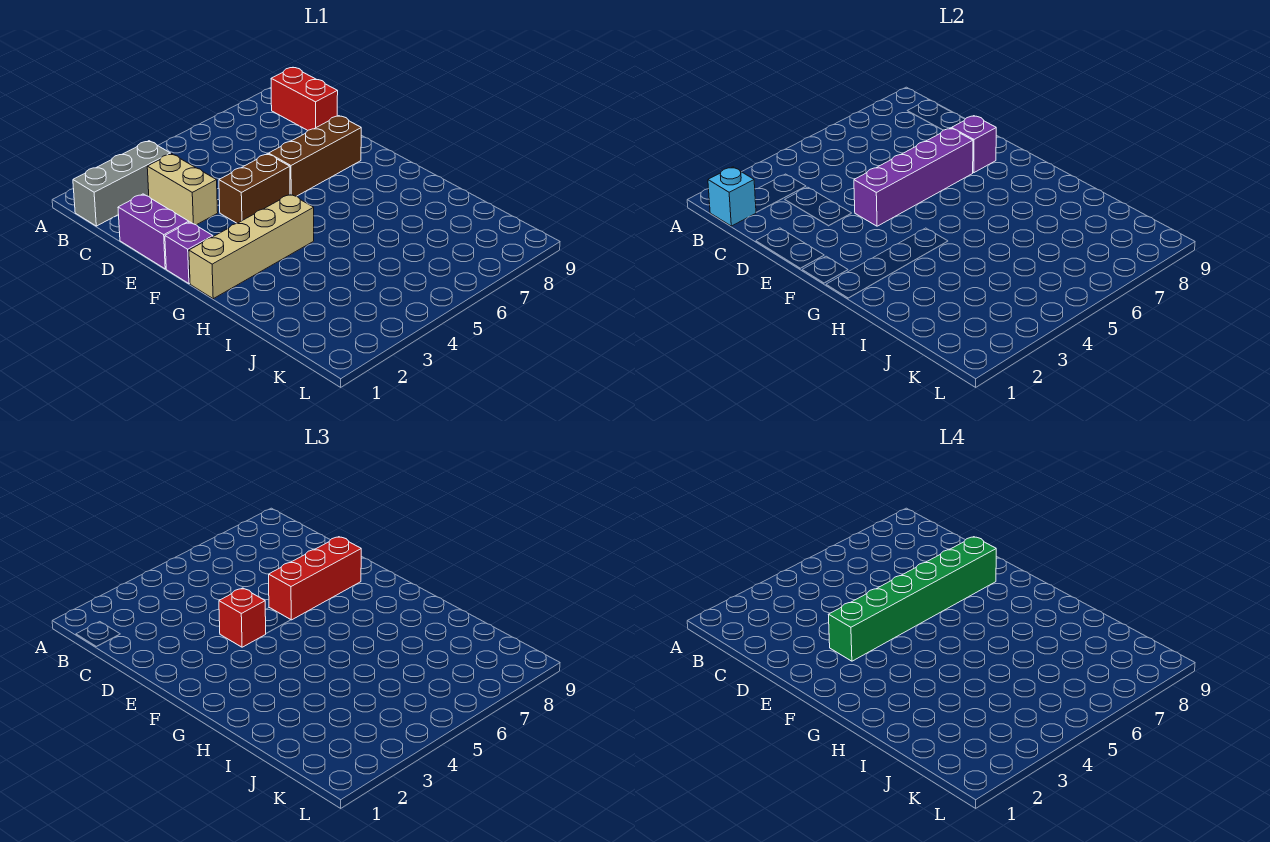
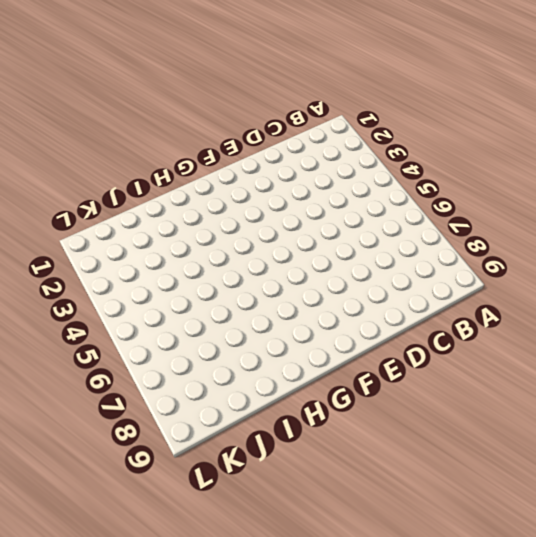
none -> grey 1x3 brick [73,141,170,226]
none -> red 1x2 brick [271,68,338,130]
none -> tan 1x2 brick [147,154,218,225]

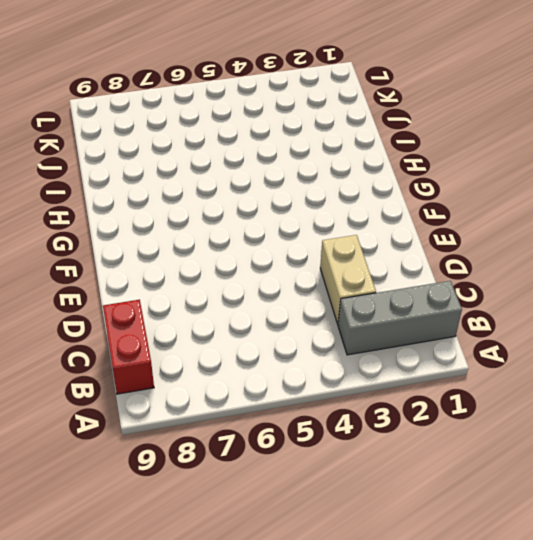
none -> purple 1x2 brick [118,194,189,269]
none -> brown 1x2 brick [219,154,290,223]
none -> brown 1x3 brick [269,116,361,196]

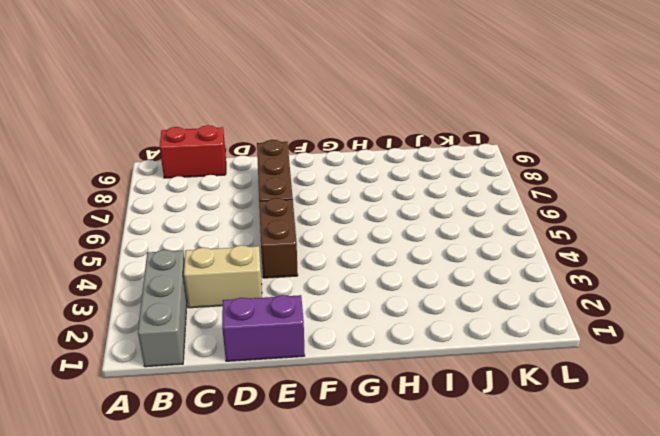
none -> purple 1x1 brick [165,222,213,284]
none -> tan 1x4 brick [189,194,314,299]
none -> cyan 1x1 brick [708,167,756,226]

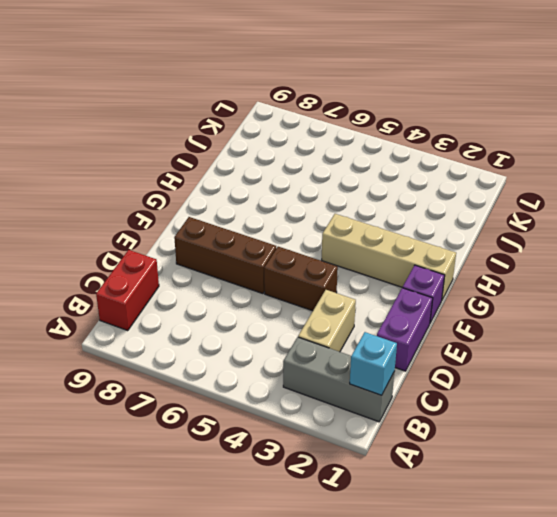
none -> purple 1x4 brick [854,128,973,226]
none -> purple 1x1 brick [952,116,996,173]
none -> red 1x1 brick [219,588,266,647]

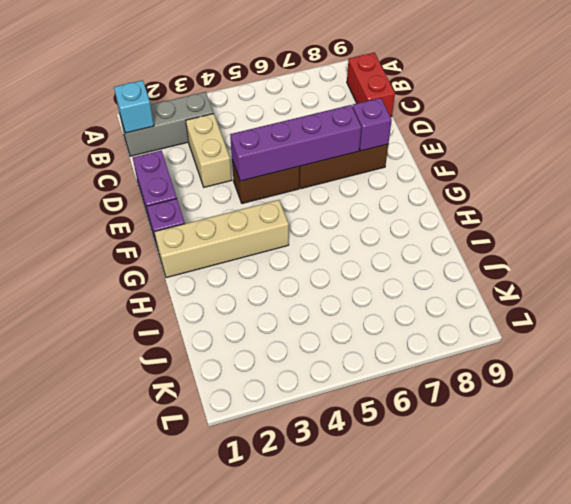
none -> red 1x1 brick [219,588,266,647]
none -> red 1x3 brick [269,537,361,620]
none -> green 1x6 brick [828,537,996,661]

